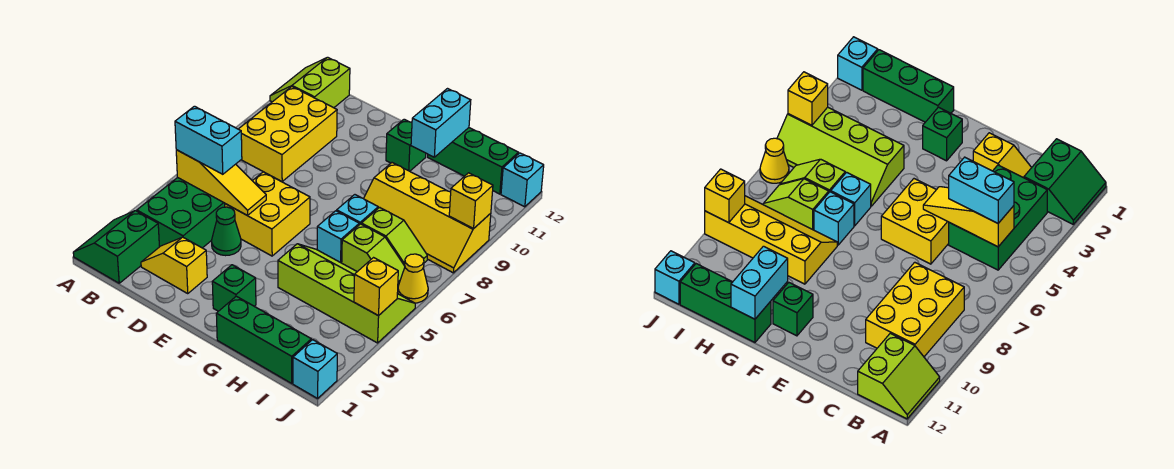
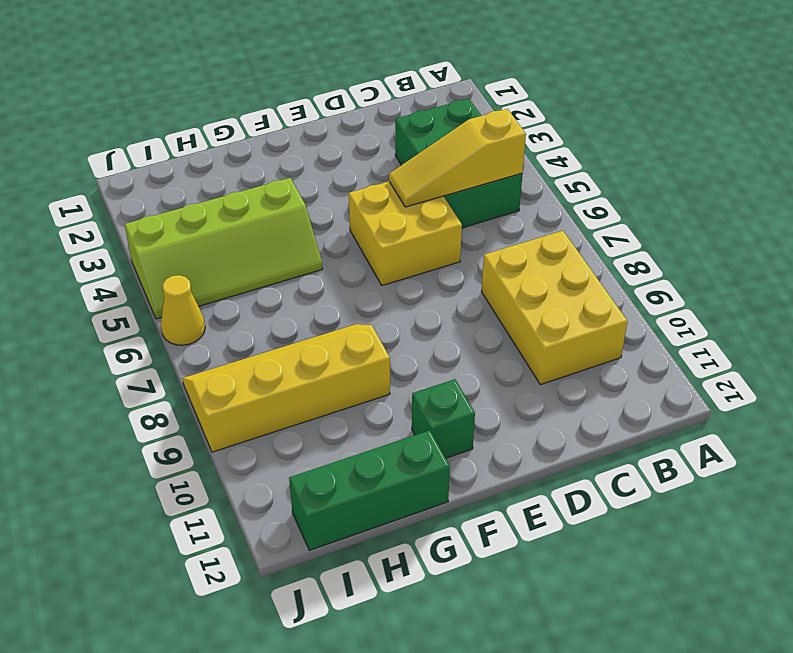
none -> green 2x2 slope [73,211,159,283]
none -> lime 2x2 slope [270,57,350,108]
none -> yellow 1x2 slope [141,237,207,293]

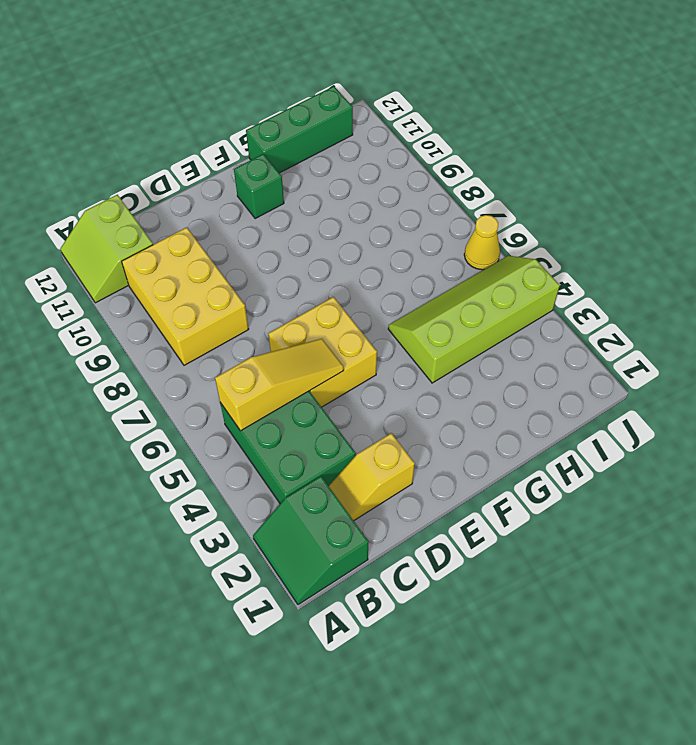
none -> green 1x1 cone [212,207,241,256]
none -> green 1x1 brick [212,265,256,311]
none -> green 1x3 brick [216,296,311,383]

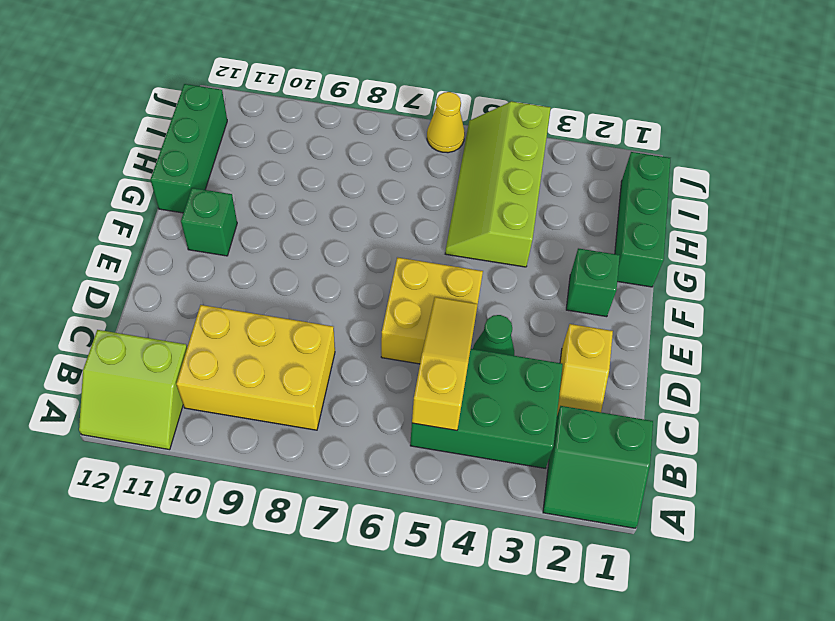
none -> cyan 1x1 brick [317,211,359,263]
none -> cyan 1x1 brick [337,195,378,225]
none -> yellow 2x4 slope [364,163,491,273]

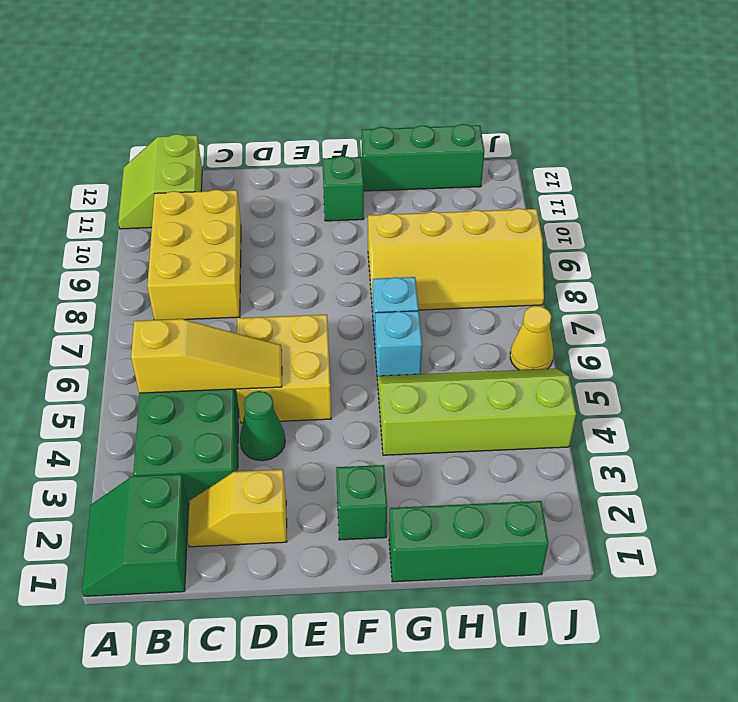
none -> lime 1x2 slope [342,224,405,286]
none -> lime 1x2 slope [361,207,427,266]
none -> cyan 1x1 brick [293,340,337,398]

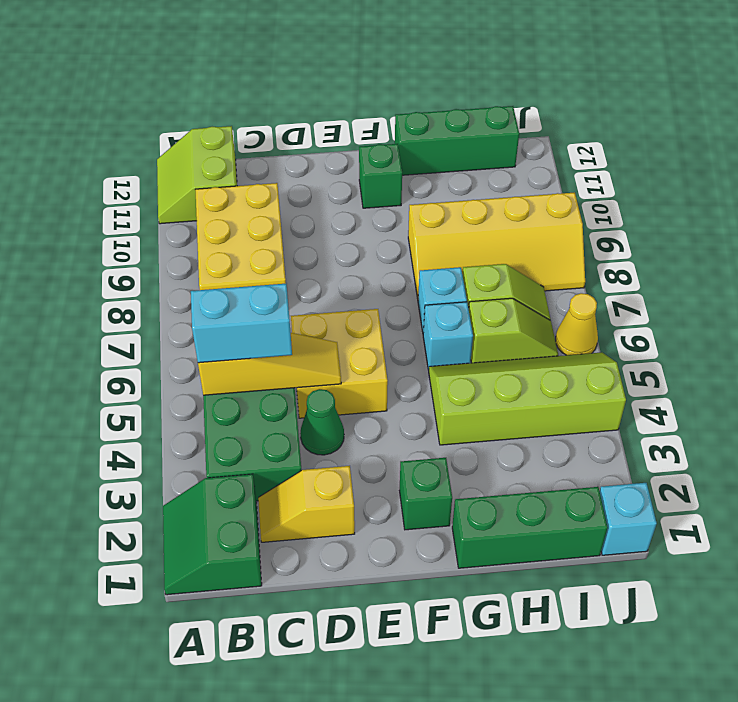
none -> cyan 1x1 brick [501,153,544,207]
none -> cyan 1x2 brick [411,89,471,157]
none -> yellow 1x1 brick [354,258,398,316]

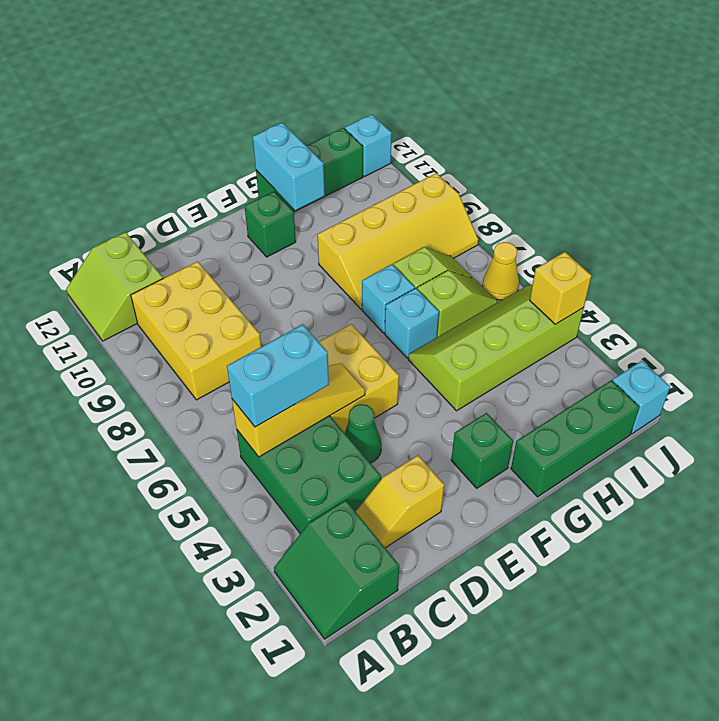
none -> yellow 1x1 brick [449,173,493,229]

